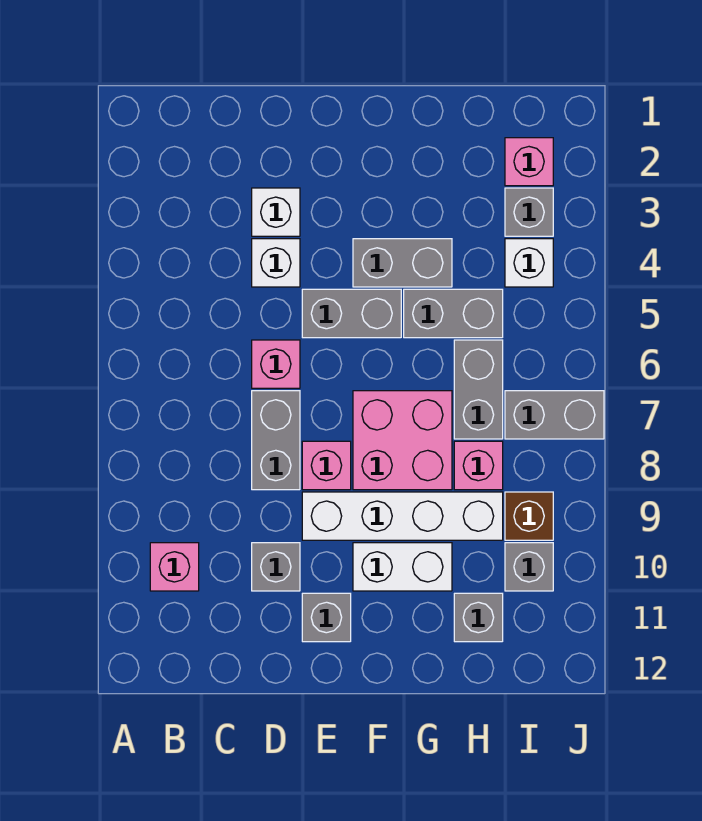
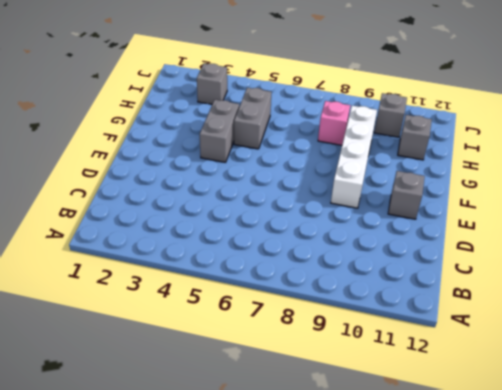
none -> pink 1x1 brick [150,543,199,591]
none -> white 1x1 brick [252,188,300,236]
none -> white 1x1 brick [252,239,300,287]

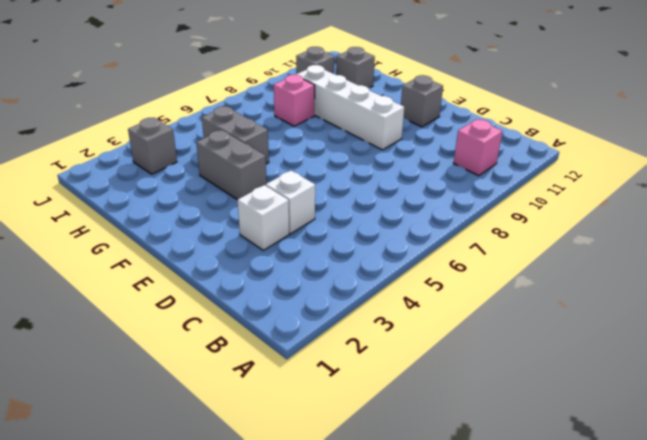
none -> pink 1x1 brick [252,340,300,388]
none -> grey 1x2 brick [252,391,300,490]
none -> grey 1x1 brick [252,543,300,591]

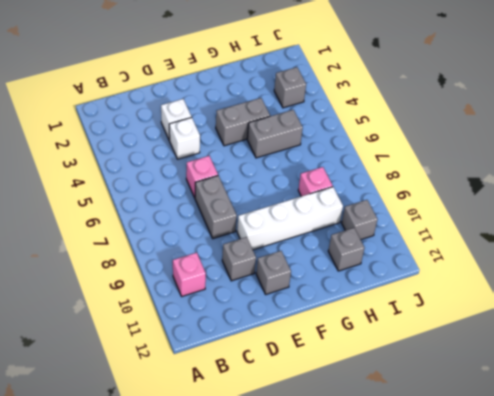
none -> grey 1x2 brick [302,289,401,338]
none -> pink 1x1 brick [302,441,351,490]
none -> pink 2x2 brick [353,391,452,490]

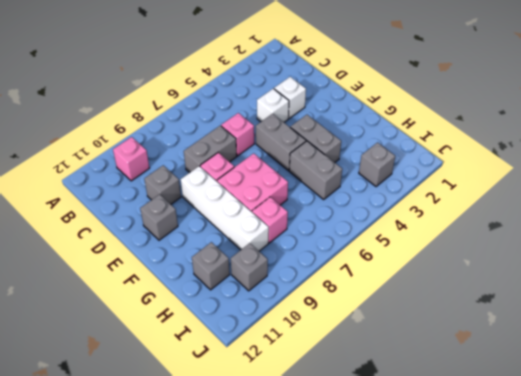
none -> white 1x2 brick [353,543,452,591]
none -> grey 1x2 brick [454,340,503,439]
none -> pink 1x1 brick [505,138,553,186]

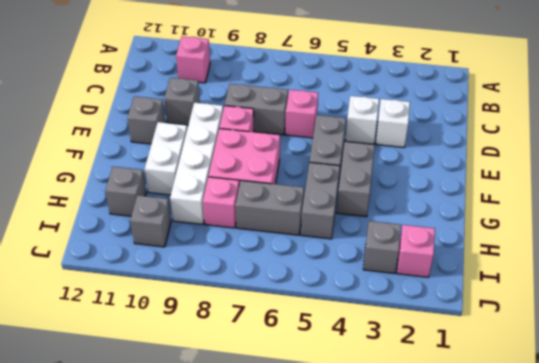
none -> white 1x1 brick [505,239,553,287]
none -> grey 1x2 brick [505,391,604,439]
none -> brown 1x1 brick [505,492,553,540]

